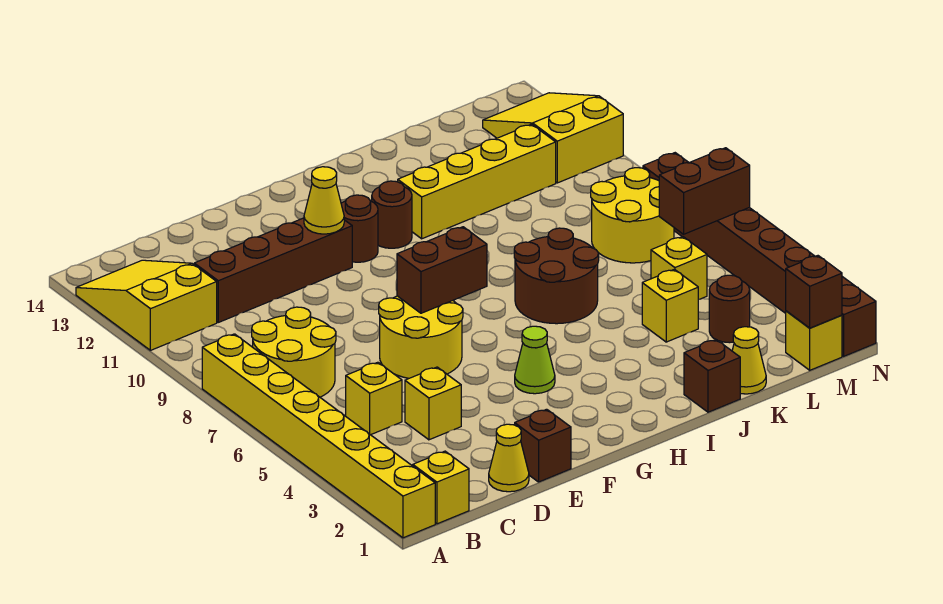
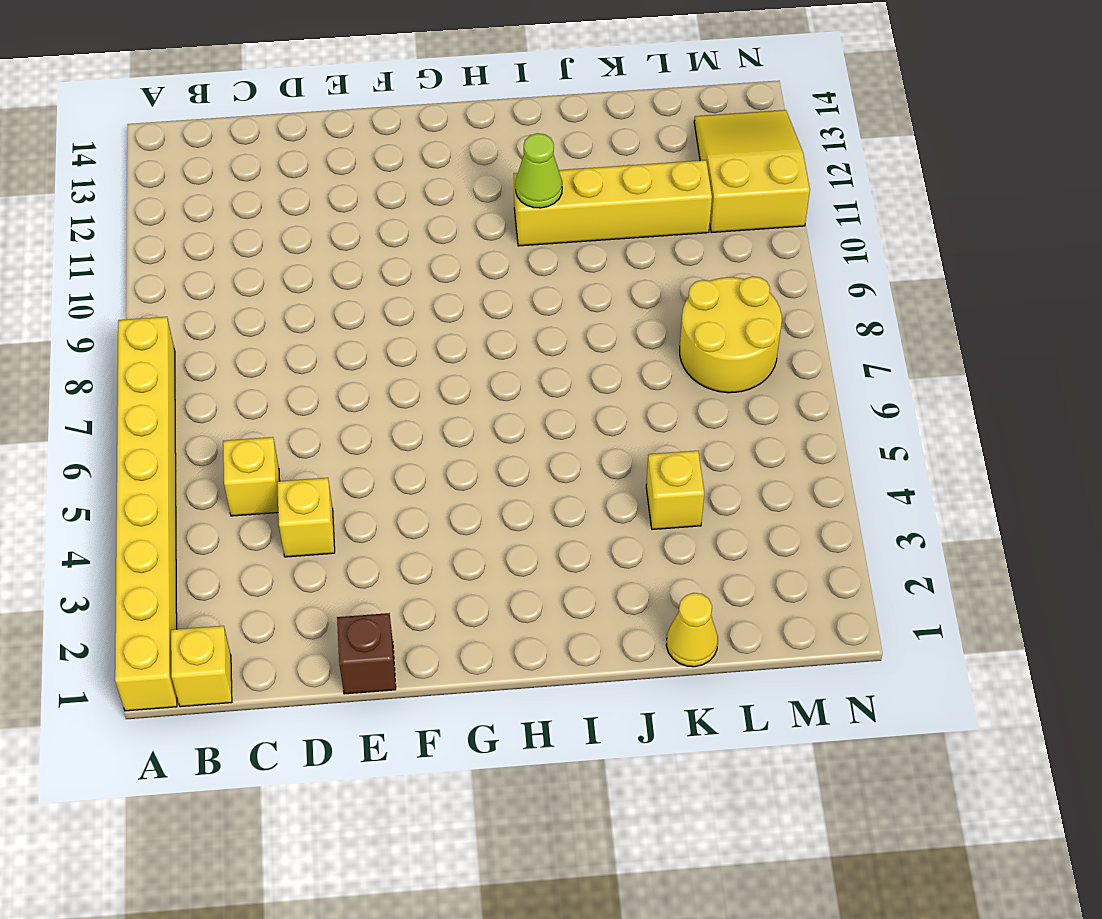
lime 1x1 cone [515,133,562,208] -> lime 1x1 cone moved to [515,326,555,394]
none -> yellow 2x3 slope [76,260,217,350]
none -> yellow 2x2 round brick [252,307,336,397]
none -> brown 1x4 brick [194,218,352,322]

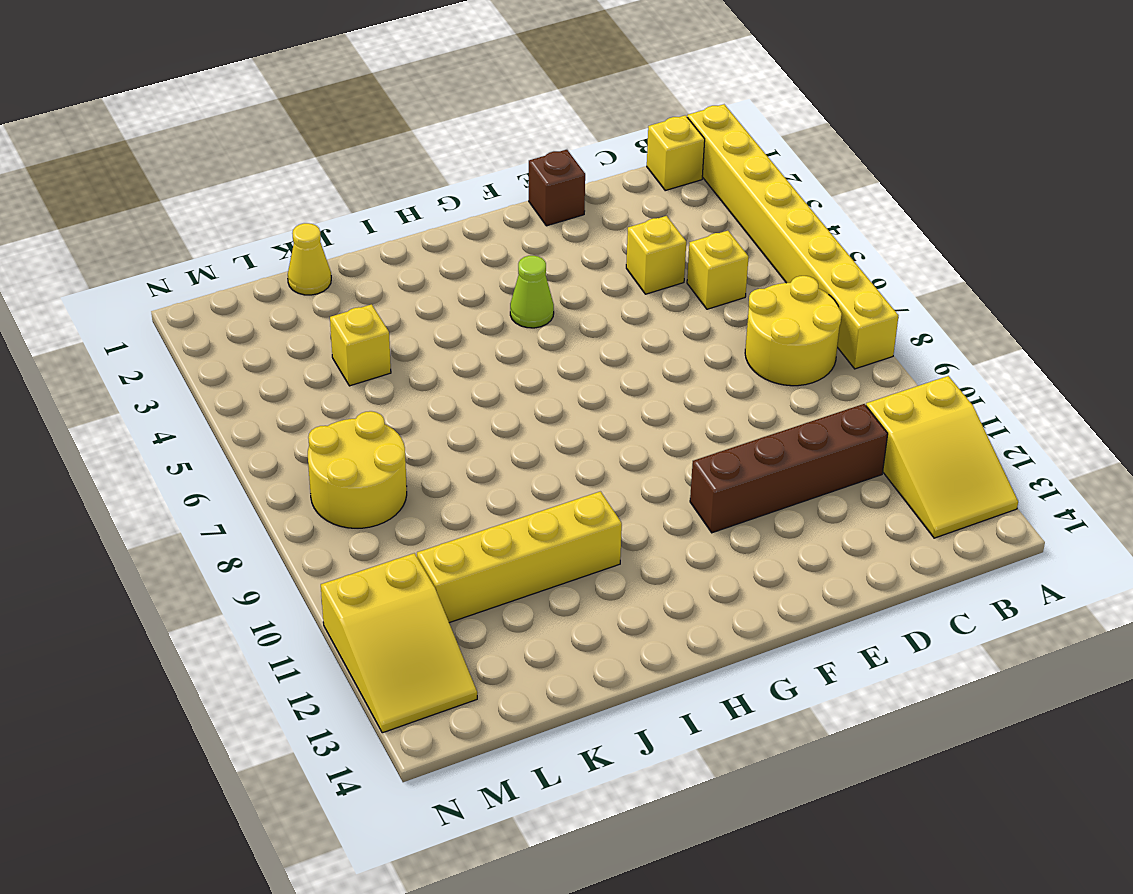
none -> yellow 1x1 cone [489,424,529,492]
none -> yellow 2x2 round brick [379,296,463,378]
none -> brown 1x1 round brick [341,195,378,262]

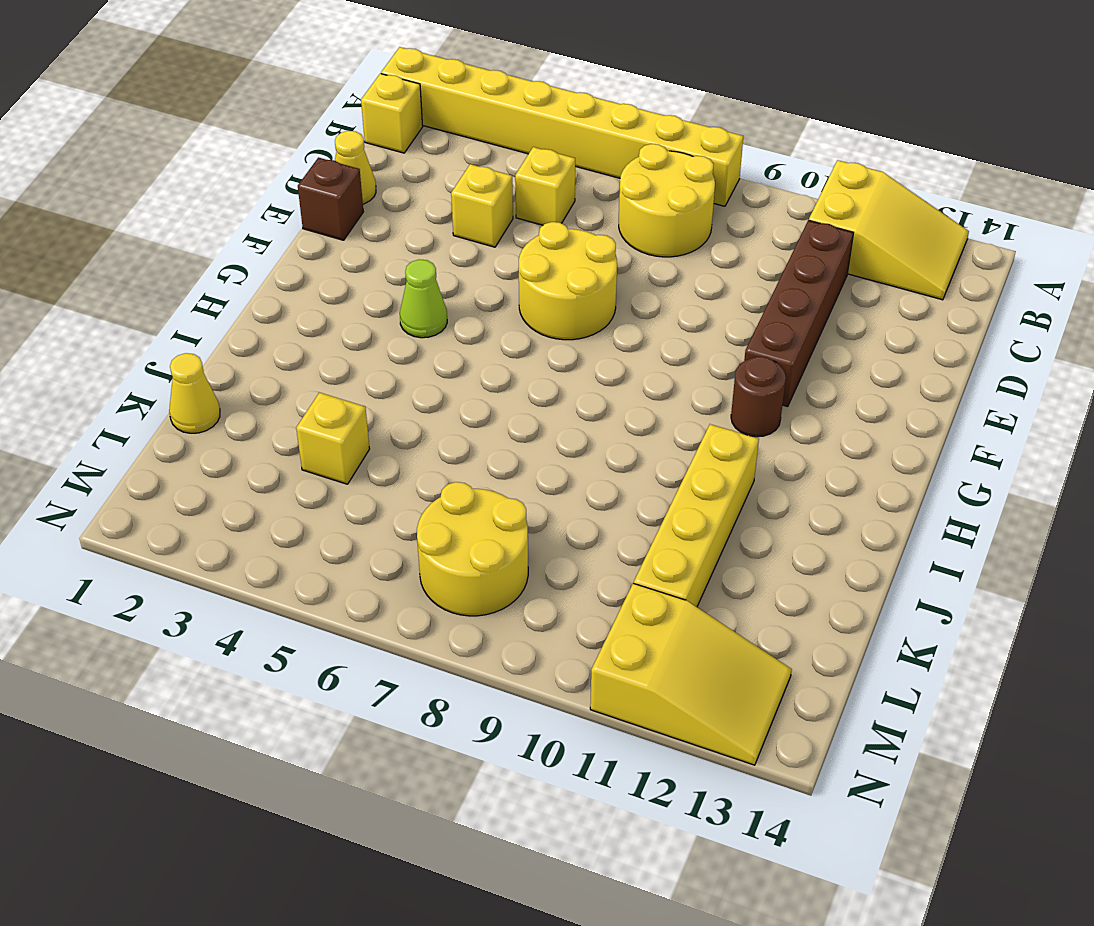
none -> brown 1x1 round brick [372,181,412,248]
none -> brown 2x2 round brick [514,228,599,324]
none -> brown 1x1 brick [684,340,740,412]

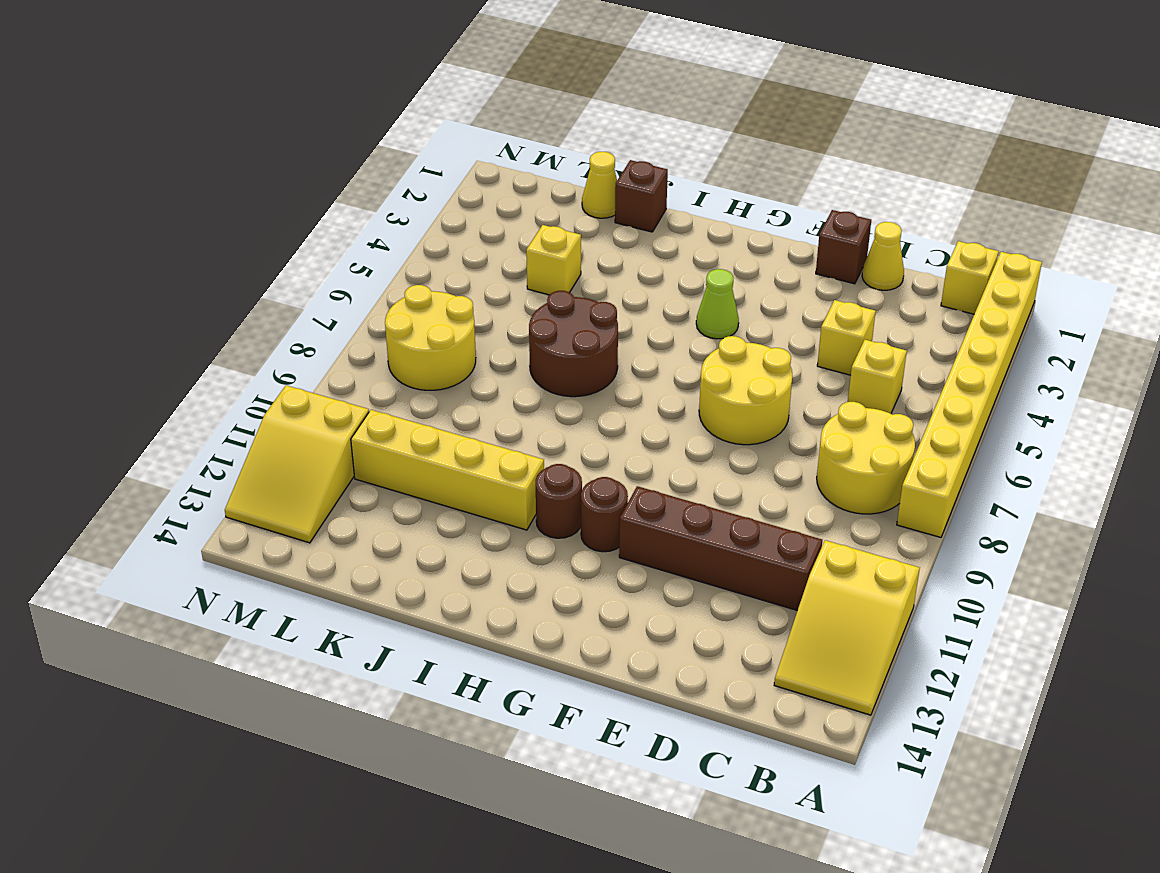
none -> brown 1x1 round brick [709,275,750,343]
none -> yellow 1x1 brick [651,237,707,300]
none -> yellow 1x1 brick [786,311,842,370]

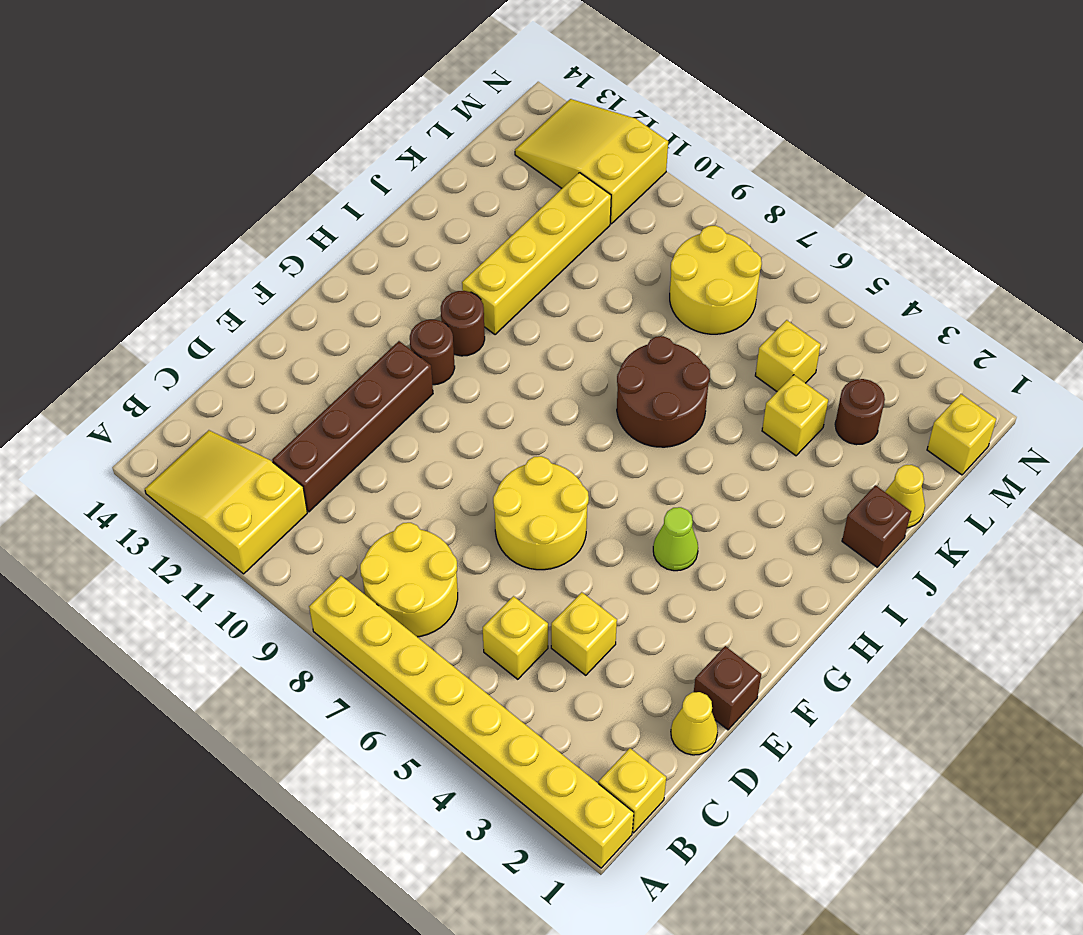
none -> brown 1x8 brick [643,153,876,356]
none -> brown 1x2 brick [397,227,487,313]
none -> yellow 1x1 cone [304,167,344,234]

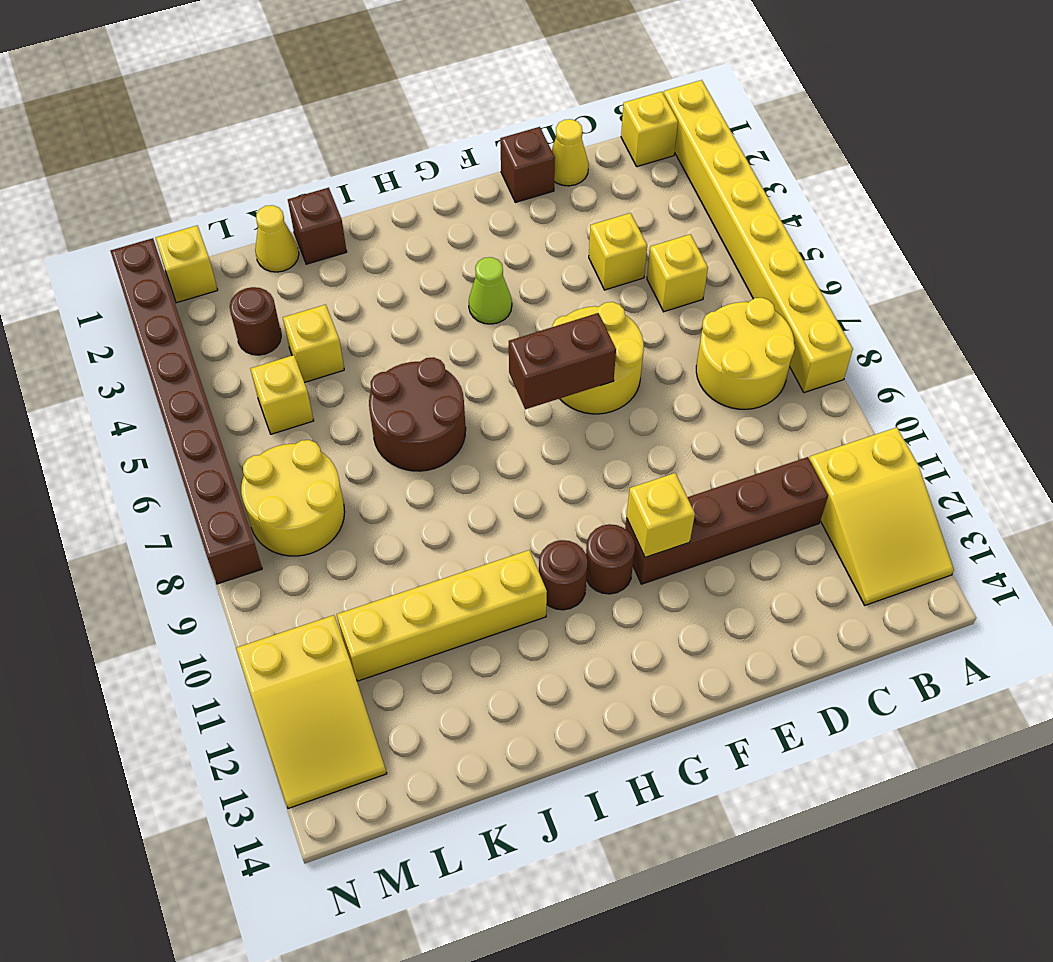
yellow 1x1 brick [627,473,695,557] -> yellow 1x1 cone [304,167,344,234]
none -> brown 1x1 brick [786,256,842,328]
none -> brown 1x2 brick [659,148,750,234]

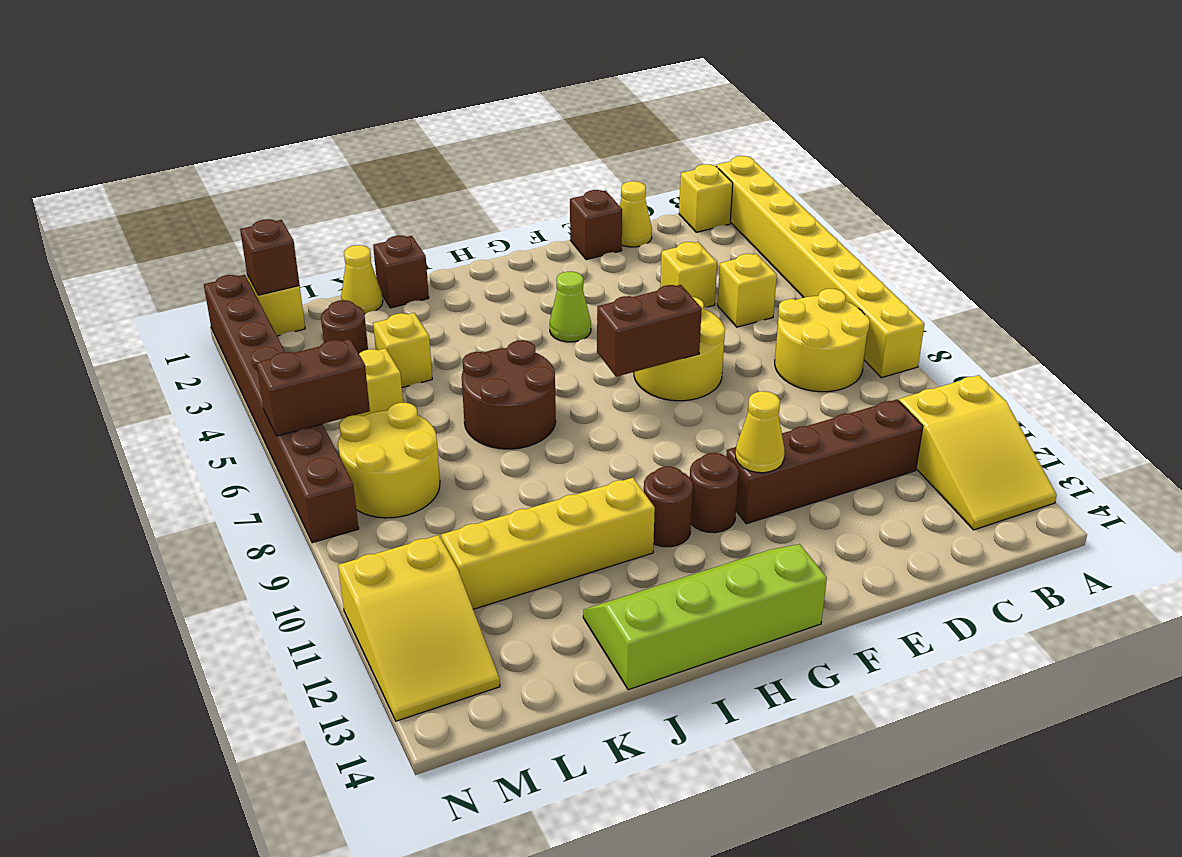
lime 2x4 slope [583,544,827,690] -> none

